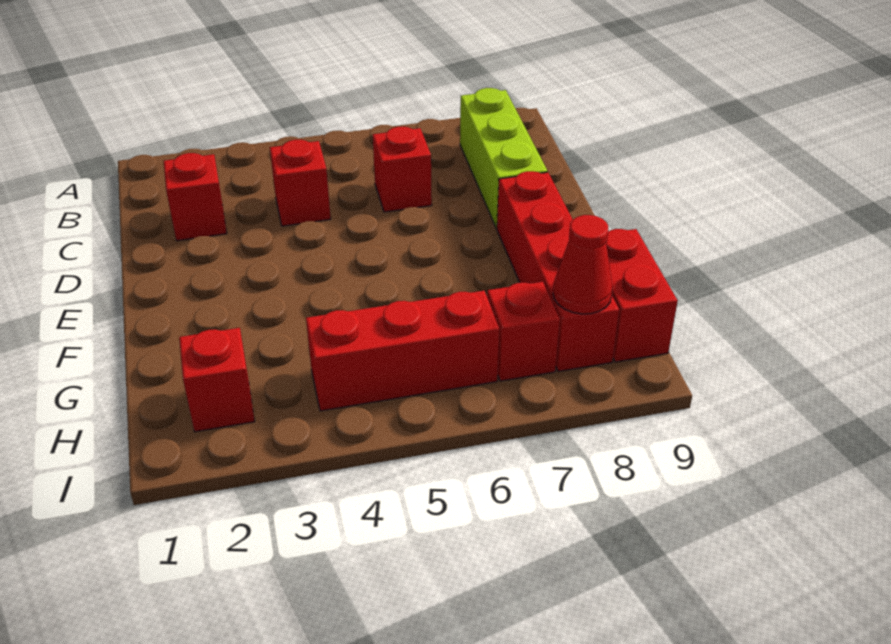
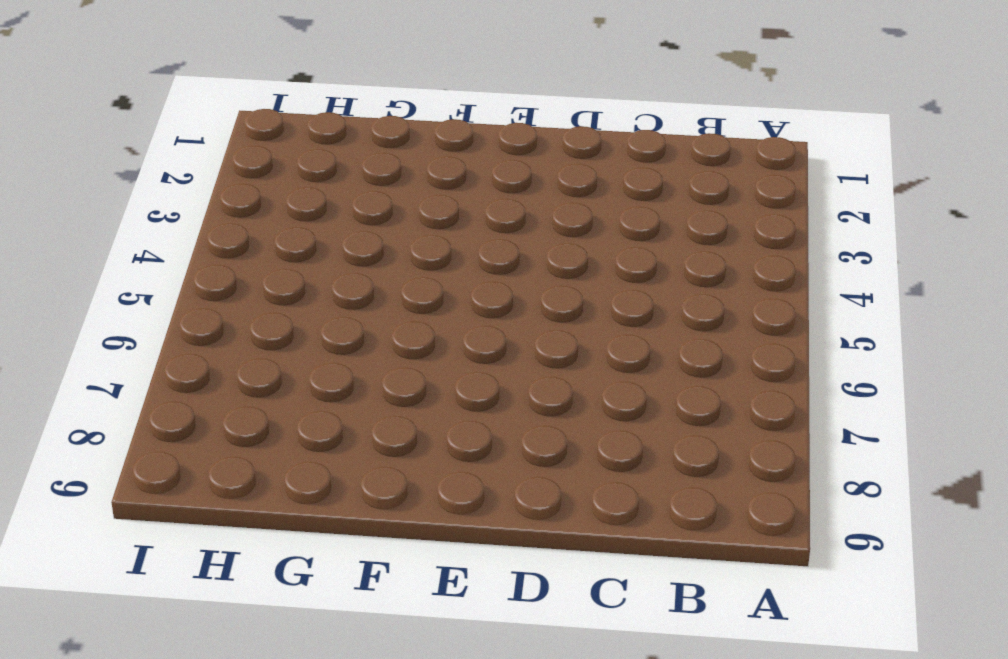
none -> lime 1x3 brick [460,88,548,228]
none -> red 1x1 brick [164,153,227,241]

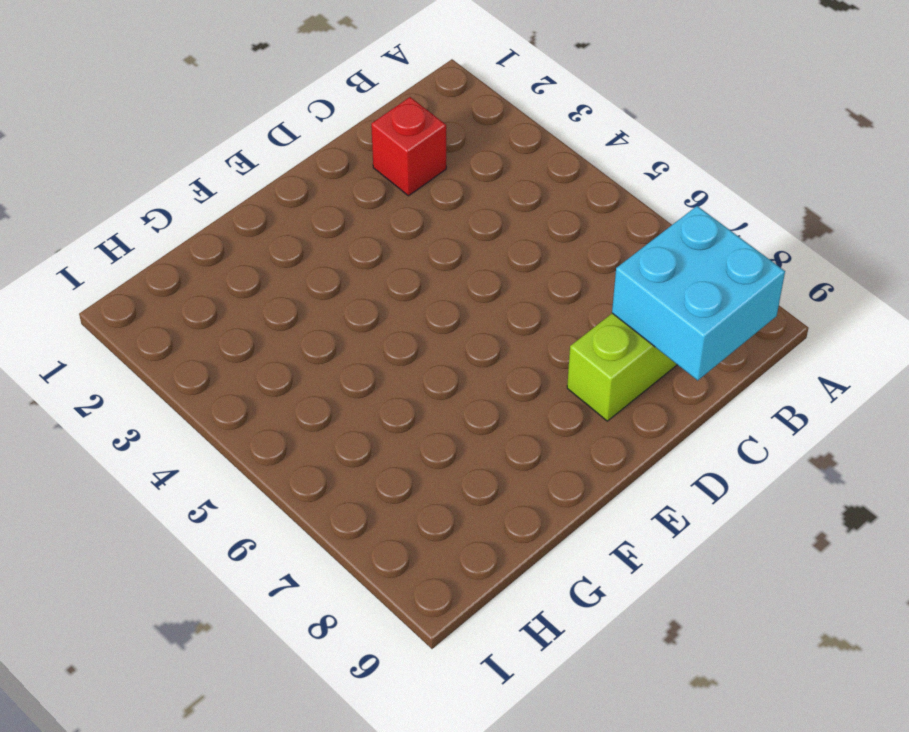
cyan 2x2 brick [612,206,785,380] -> none
none -> red 1x1 brick [270,140,331,226]
none -> red 1x1 brick [373,127,432,212]

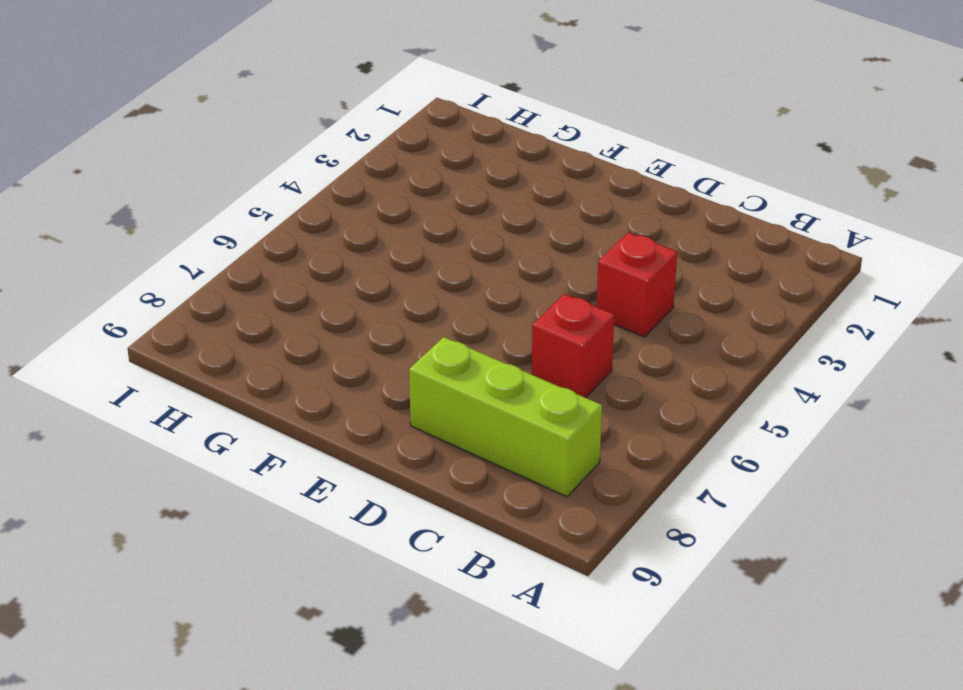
none -> red 1x1 brick [164,153,227,241]
none -> red 1x4 brick [497,171,619,371]

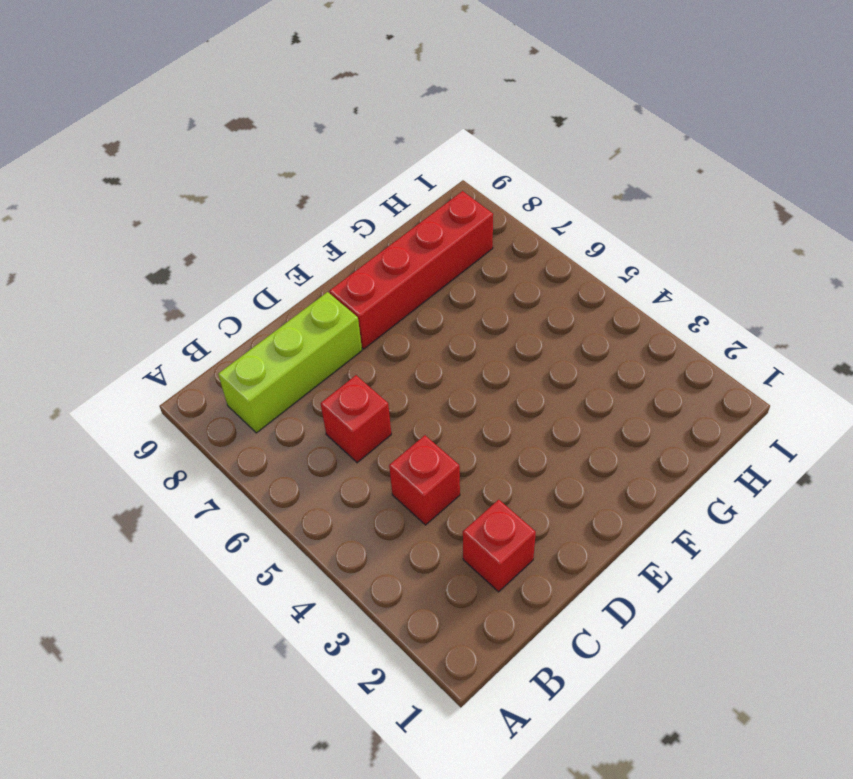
none -> red 1x2 brick [606,229,678,362]
none -> red 1x1 brick [179,328,255,432]

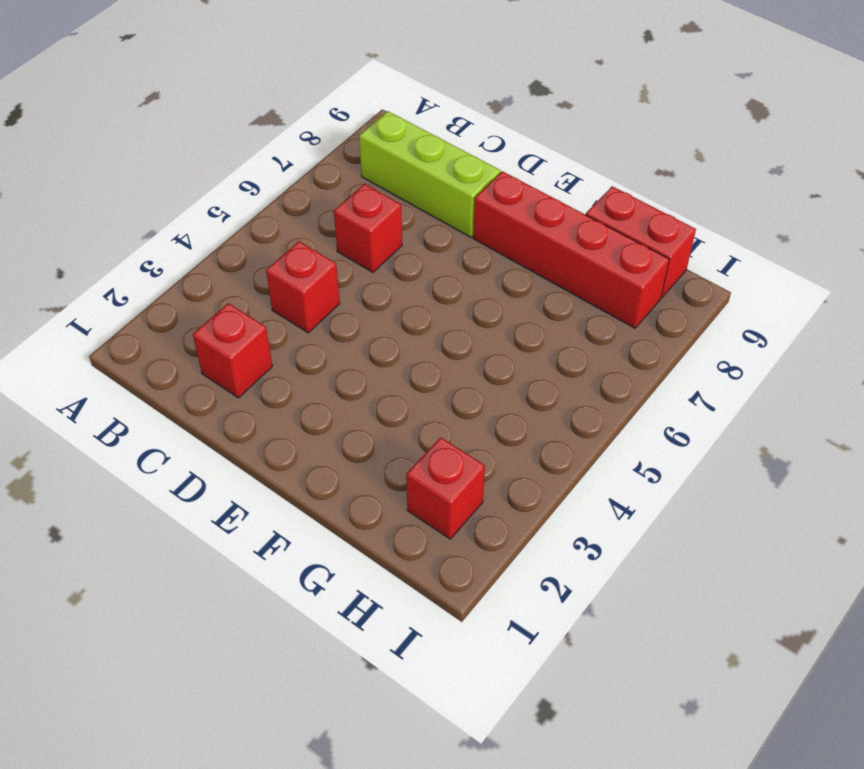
none -> red 1x3 brick [306,291,499,411]
none -> red 1x1 brick [487,282,560,381]

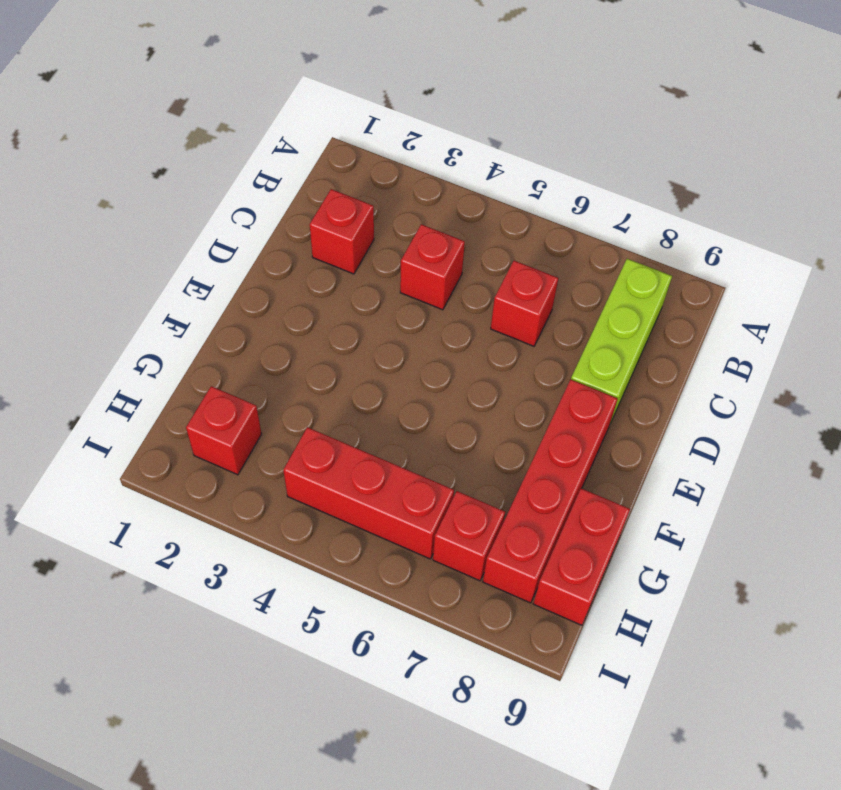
none -> red 1x1 cone [553,215,613,314]

